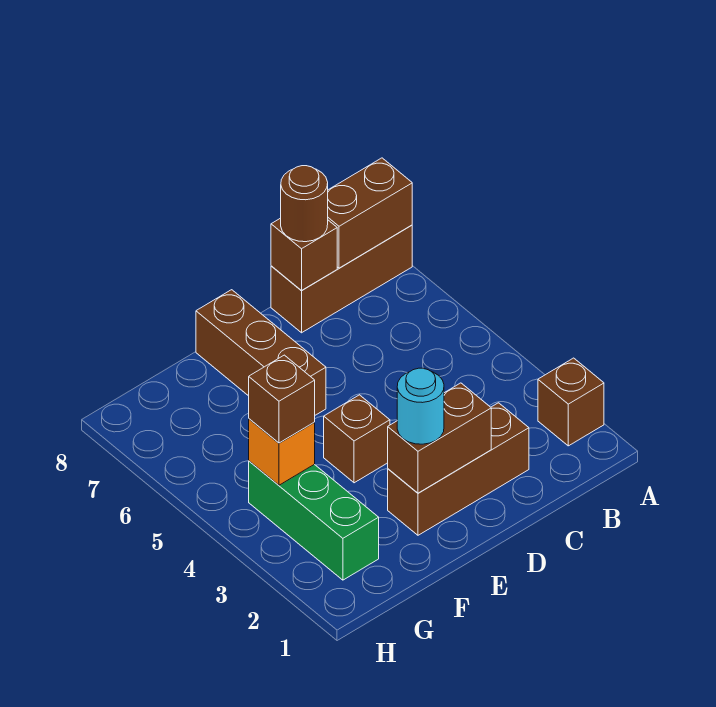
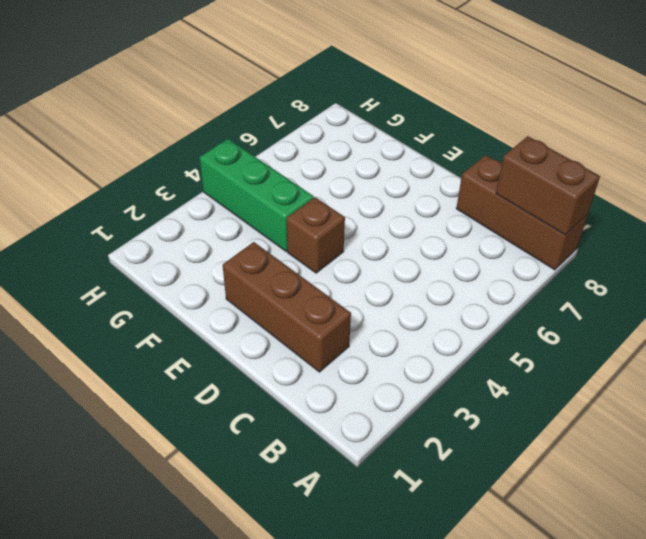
green 1x3 brick [200,139,314,251] -> green 1x3 brick turned to [249,461,379,580]
none -> brown 1x1 brick [538,358,604,446]
none -> brown 1x3 brick [196,290,326,415]
none -> brown 1x1 brick [271,218,337,291]

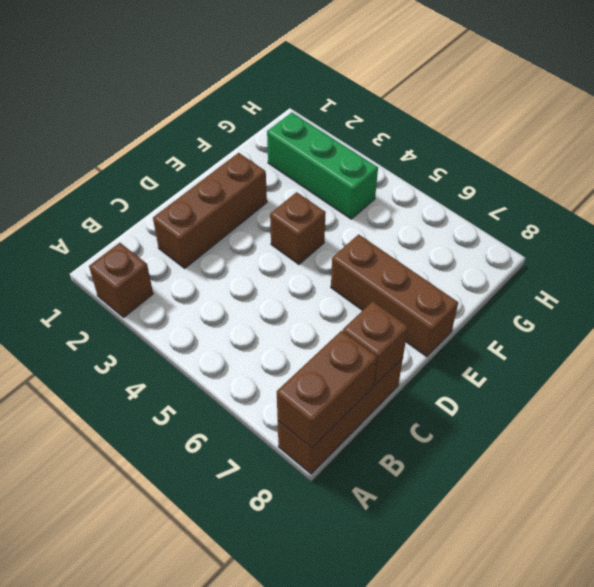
none -> brown 1x2 brick [388,383,491,493]
none -> orange 1x1 brick [249,419,315,485]
none -> brown 1x1 round brick [281,166,328,242]

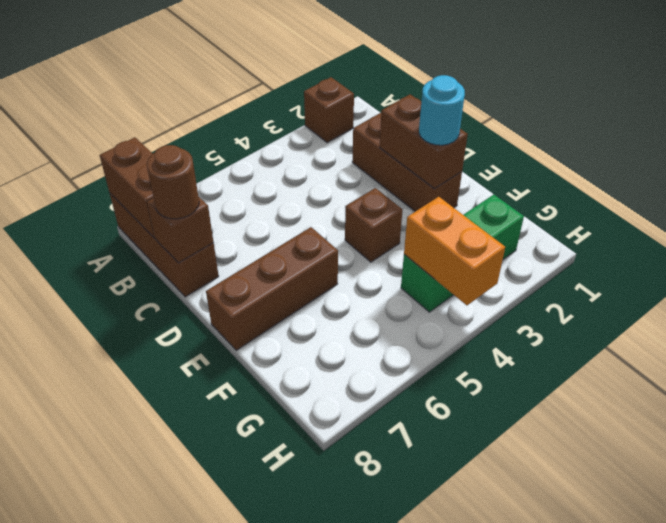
orange 1x2 brick [404,197,505,305] -> orange 1x1 brick [249,419,315,485]
none -> brown 1x1 brick [249,355,315,443]

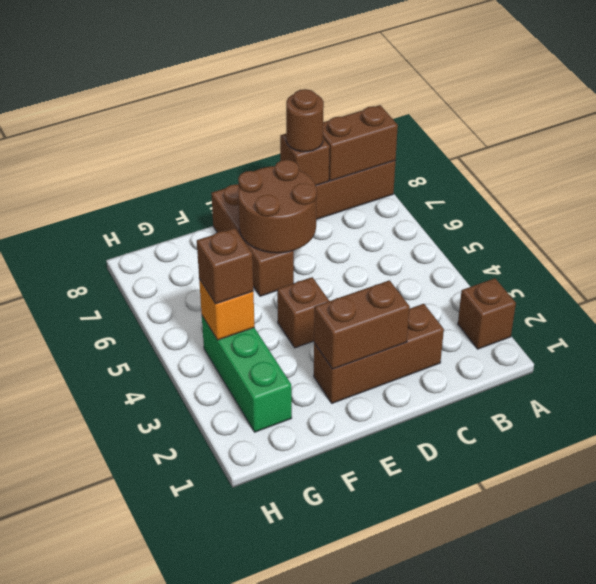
brown 2x2 round brick [238,160,317,253] -> none
none -> cyan 1x1 round brick [397,368,444,444]

